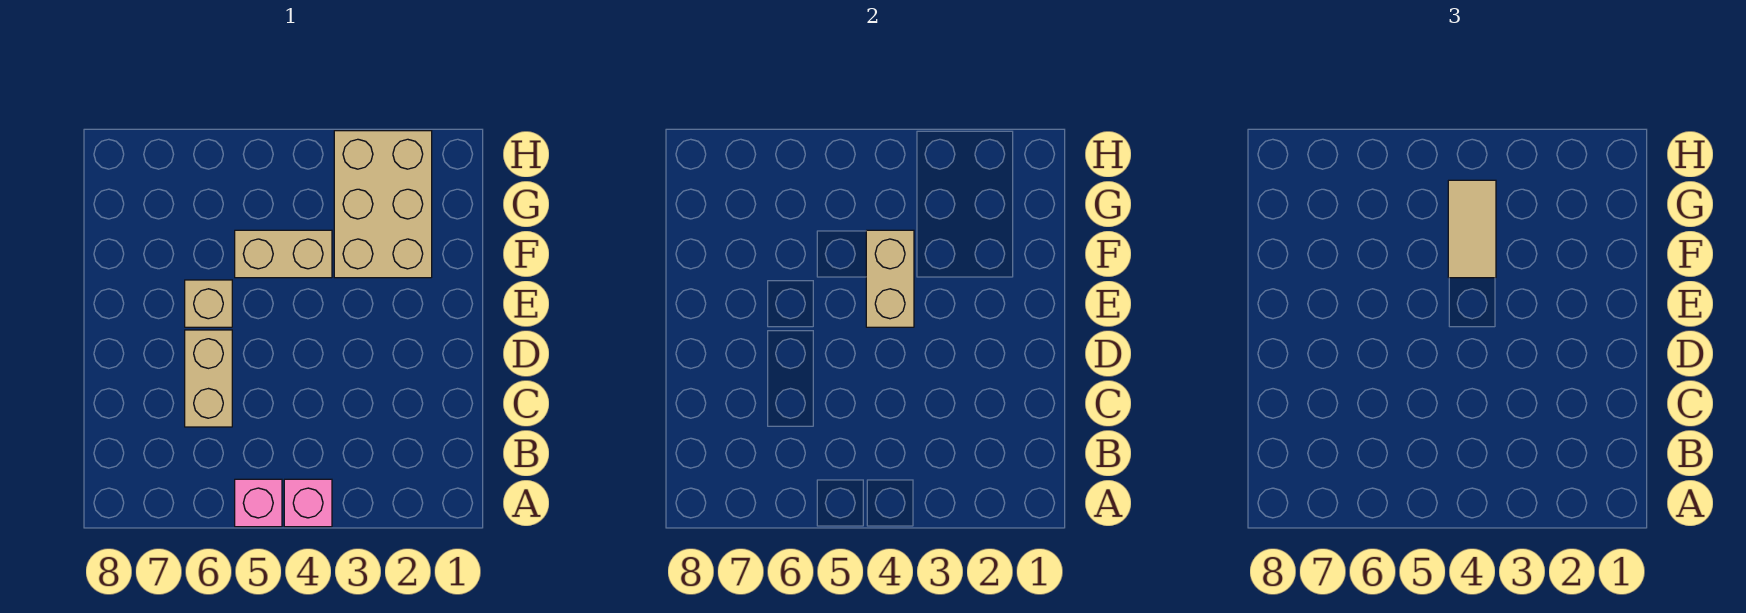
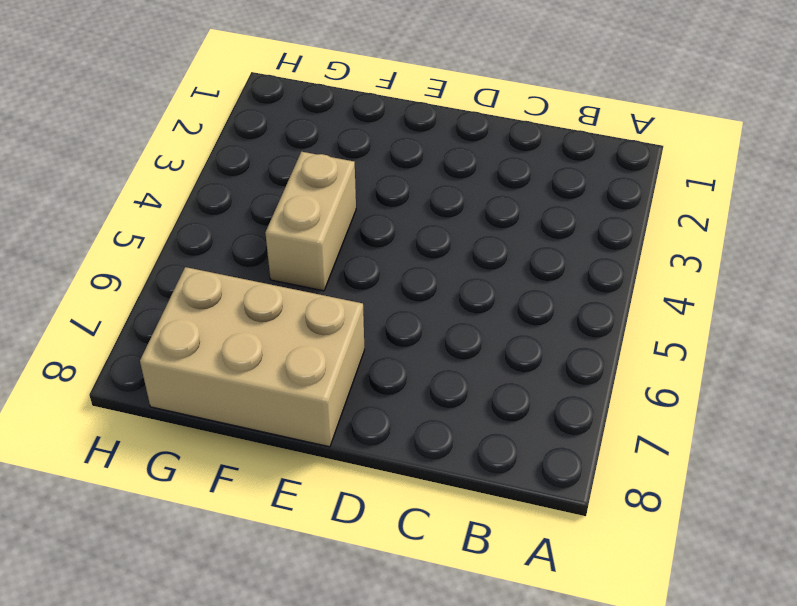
tan 2x3 brick [140,267,364,447] -> tan 2x3 brick moved to [334,131,432,278]
none -> pink 1x1 brick [284,479,332,527]
none -> pink 1x1 brick [235,479,282,527]

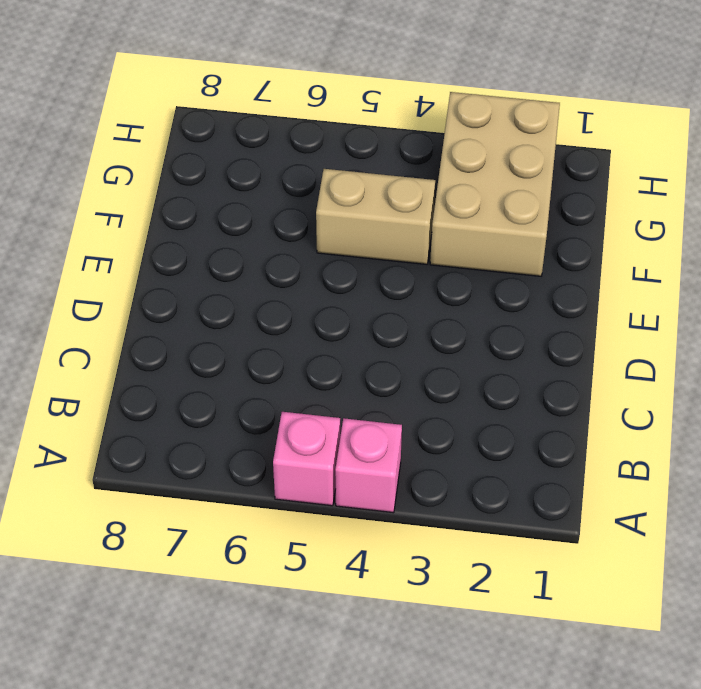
none -> tan 1x2 brick [185,330,232,427]
none -> tan 1x1 brick [185,280,232,327]

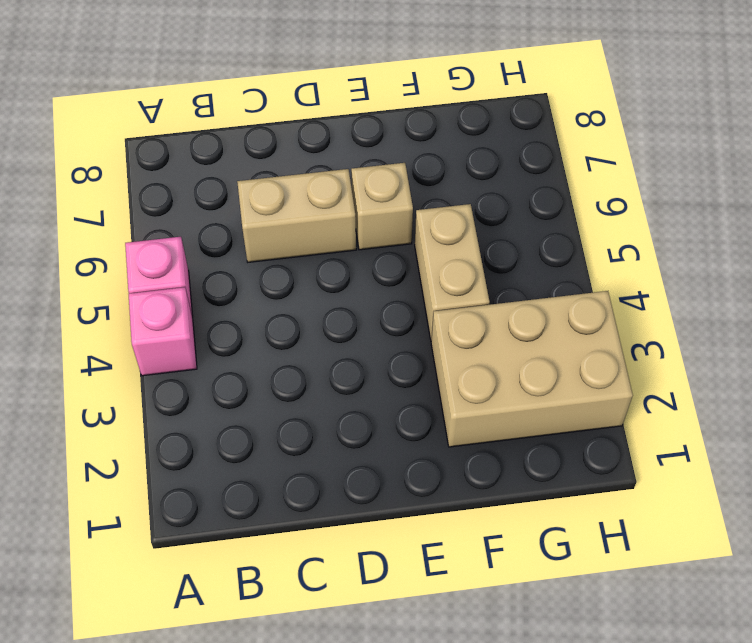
none -> tan 1x2 brick [866,230,914,327]
none -> tan 1x2 tile [1448,180,1496,278]

